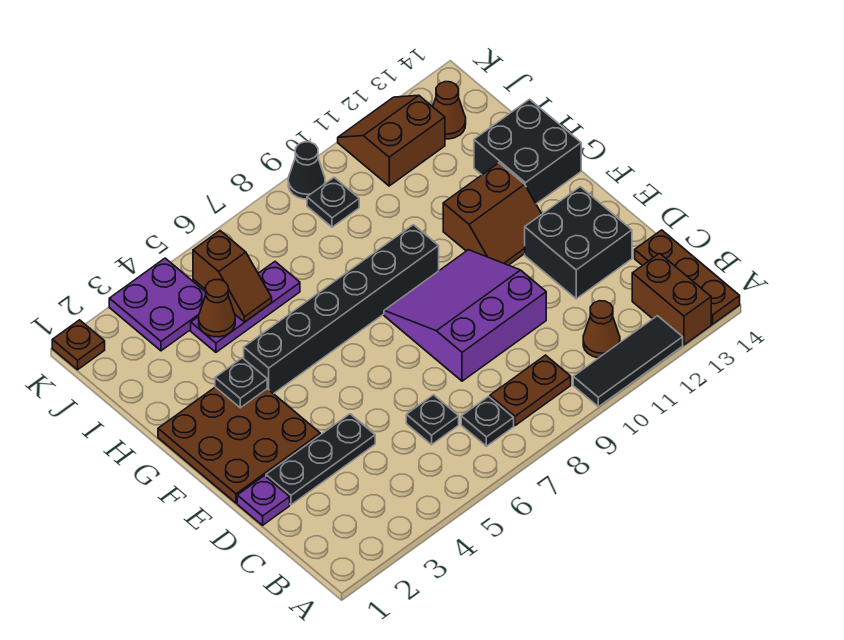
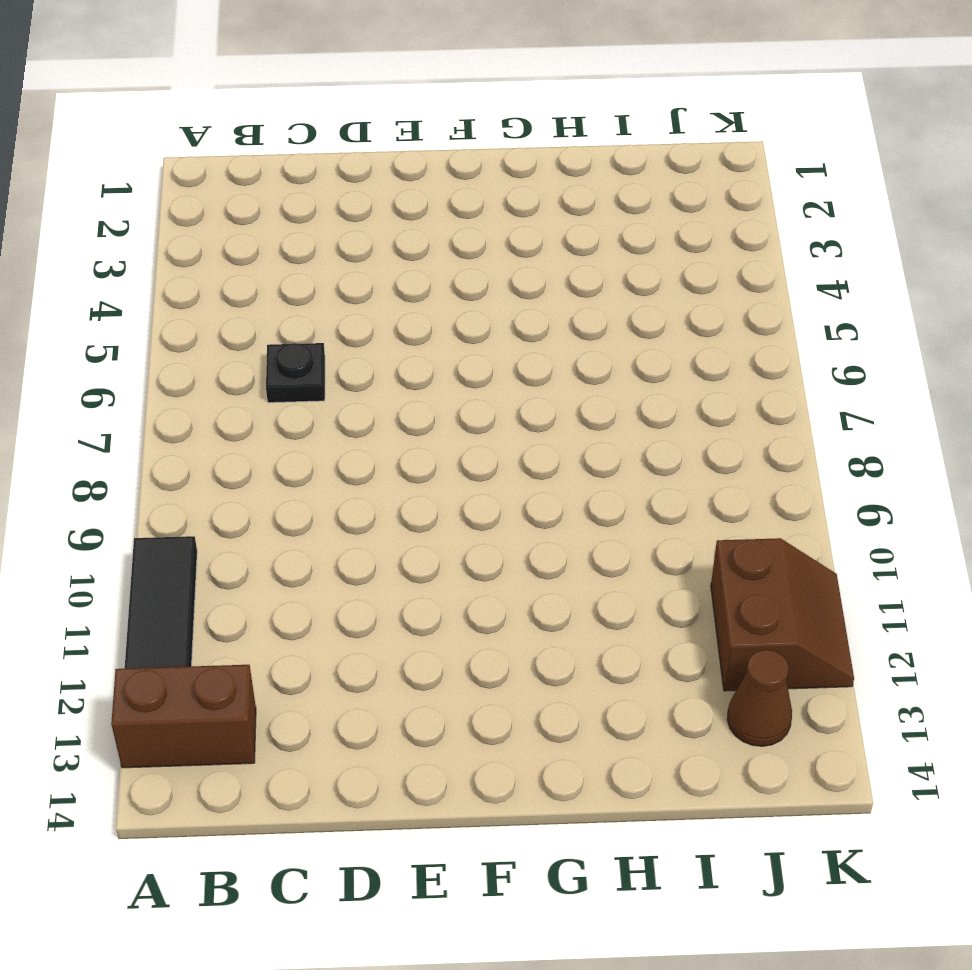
none -> brown 1x3 plate [635,230,740,324]
none -> black 1x1 plate [461,397,514,446]
none -> brown 1x2 plate [490,355,571,426]

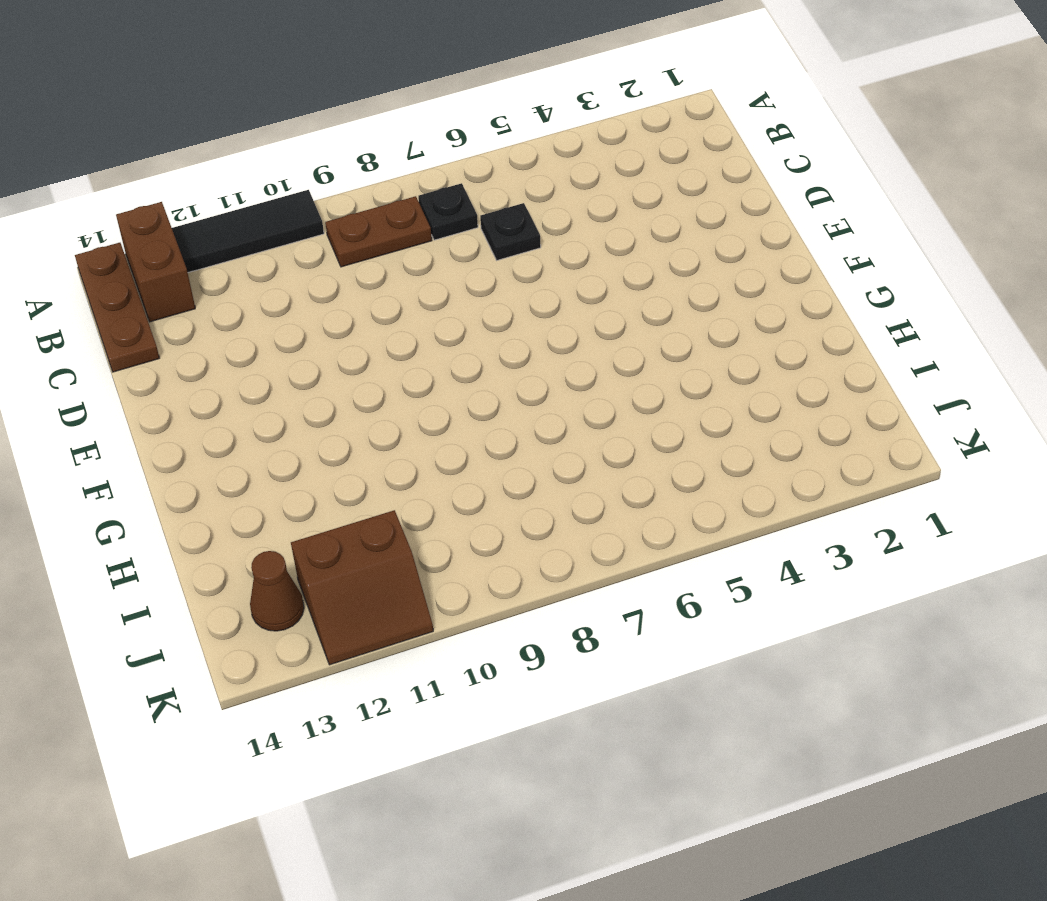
none -> brown 1x1 cone [583,301,620,358]
none -> purple 1x1 plate [237,476,290,525]
none -> black 1x3 plate [266,414,375,505]

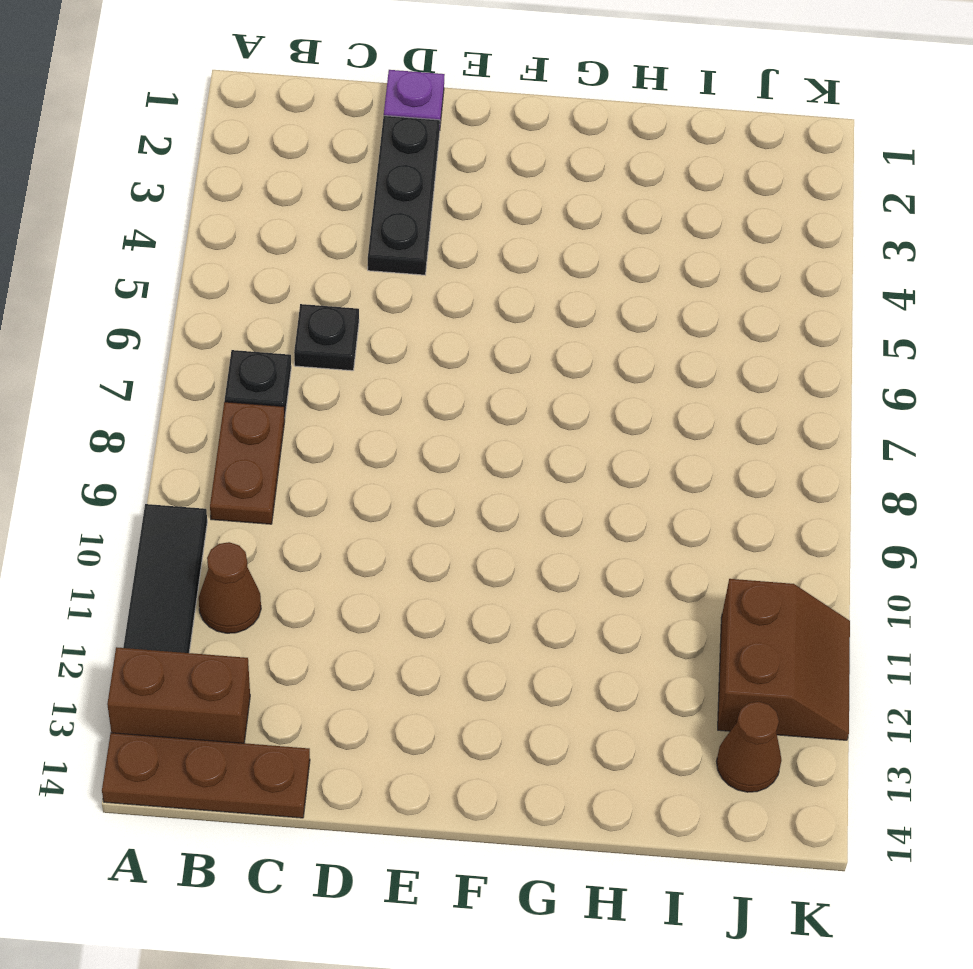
none -> purple 3x3 slope [384,250,546,381]
none -> black 2x2 brick [525,187,632,299]
none -> brown 3x3 plate [158,387,320,503]

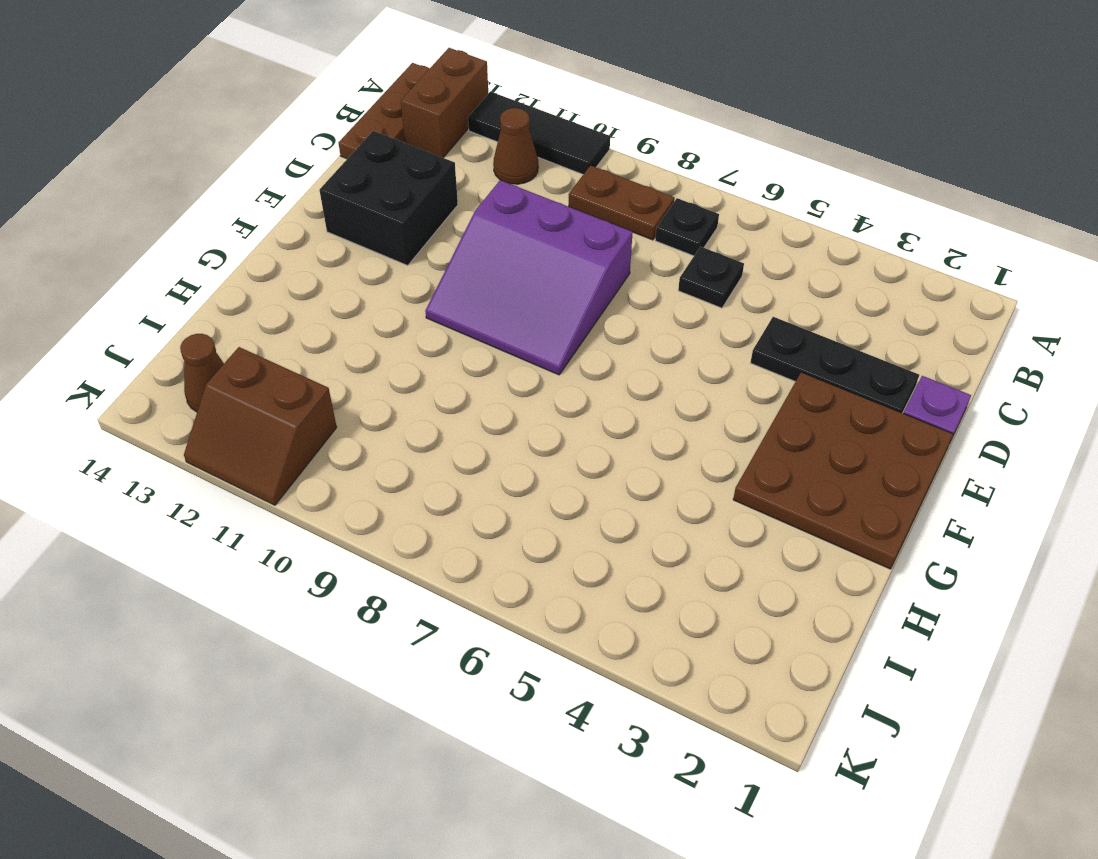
none -> brown 2x2 slope [443,163,542,265]
none -> black 1x6 brick [243,225,439,394]
none -> black 2x2 brick [474,99,581,204]

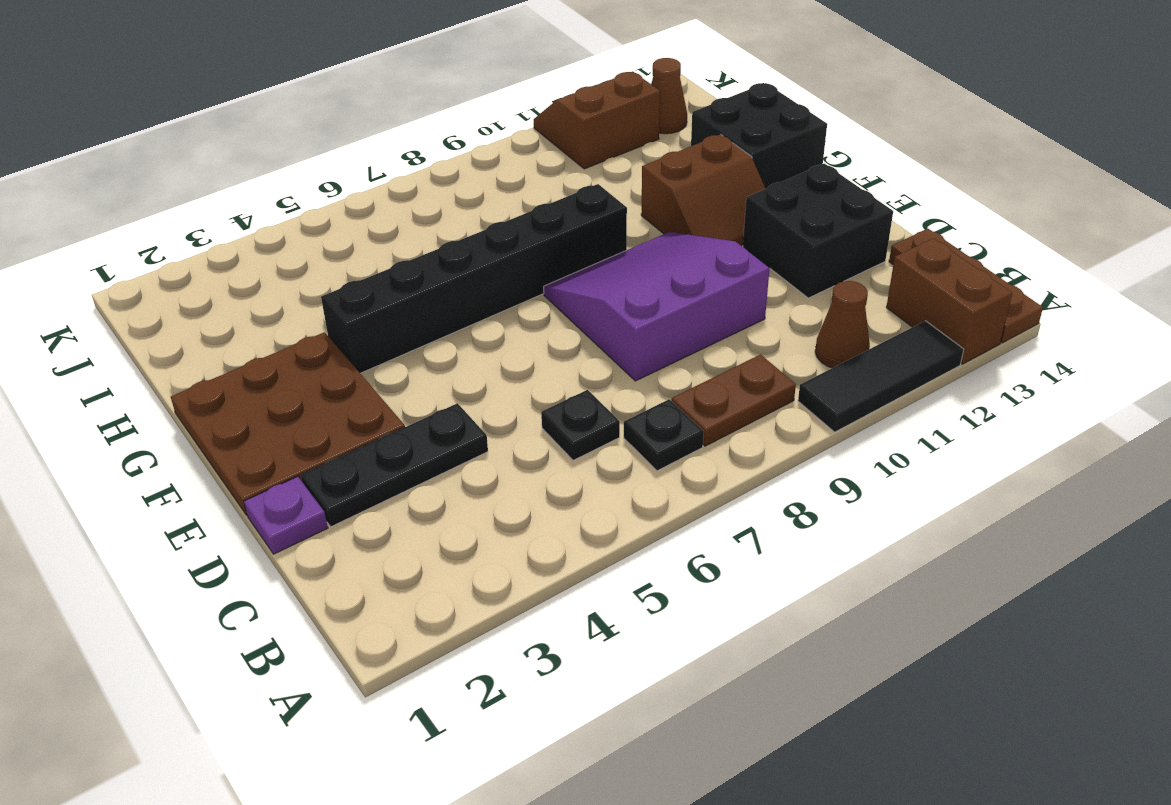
none -> purple 1x3 plate [191,262,300,352]
none -> purple 2x2 plate [109,258,206,351]
none -> black 1x1 plate [307,177,359,227]

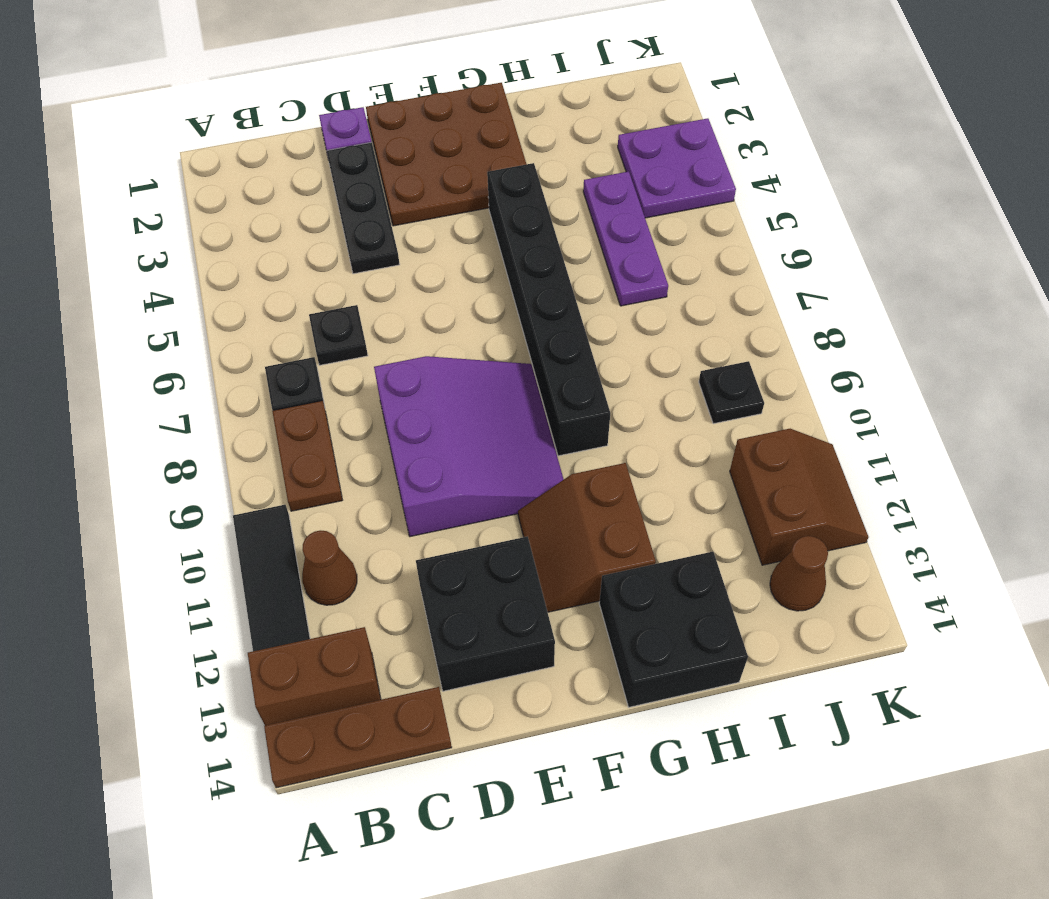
none -> brown 1x1 plate [52,320,105,370]
none -> black 1x1 cone [288,142,325,199]
none -> black 1x1 plate [215,358,267,408]

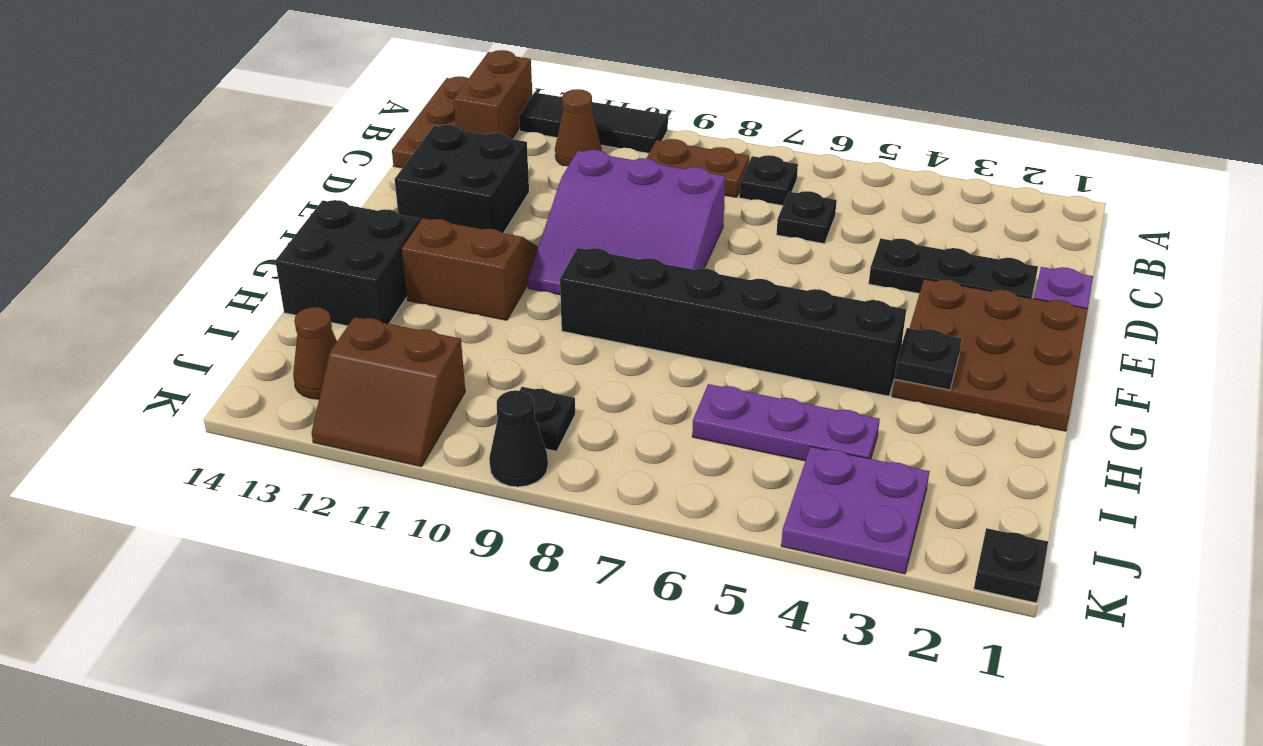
black 1x1 plate [974,528,1048,603] -> brown 1x1 plate [52,320,105,370]
none -> brown 1x1 cone [199,280,235,337]
none -> brown 1x2 slope [193,231,272,322]

